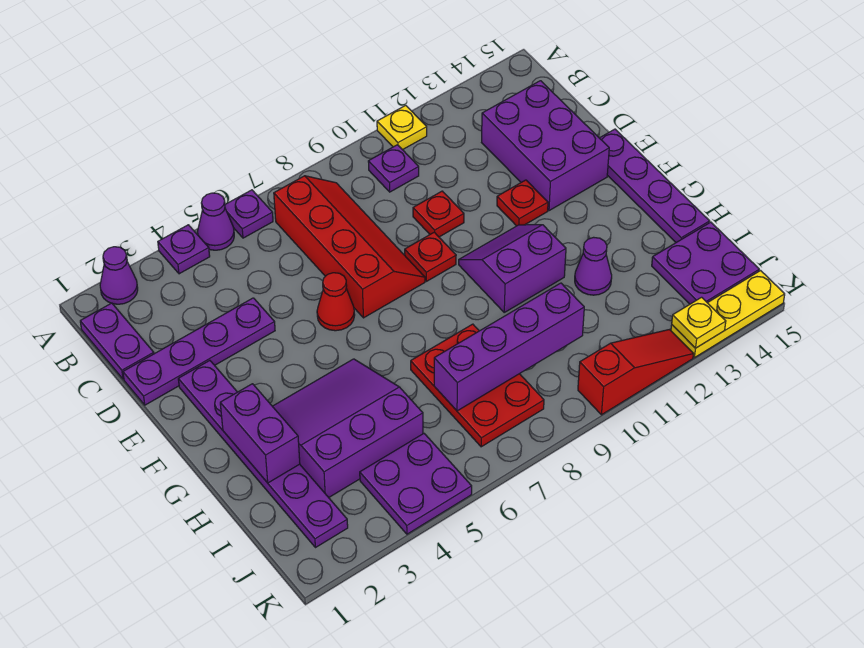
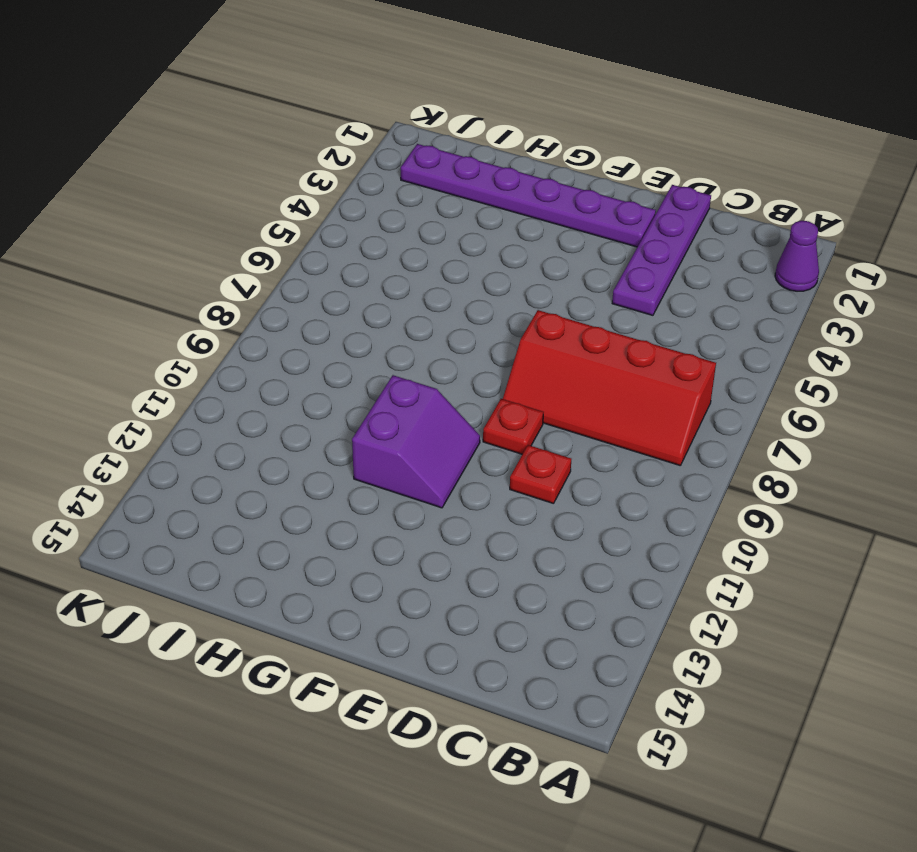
none -> purple 1x1 plate [158,225,210,274]
none -> purple 1x1 cone [198,193,234,250]
none -> purple 1x1 plate [225,190,273,238]

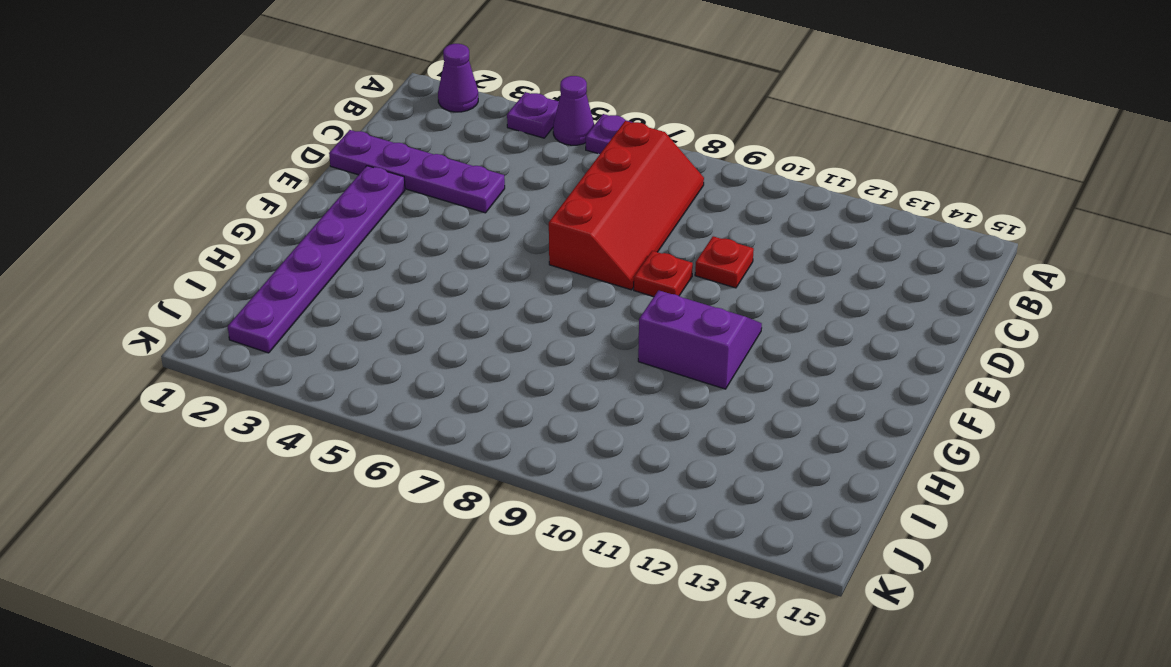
none -> yellow 1x1 plate [377,105,427,150]
none -> purple 1x2 plate [80,303,154,379]
none -> purple 1x1 plate [368,145,419,192]

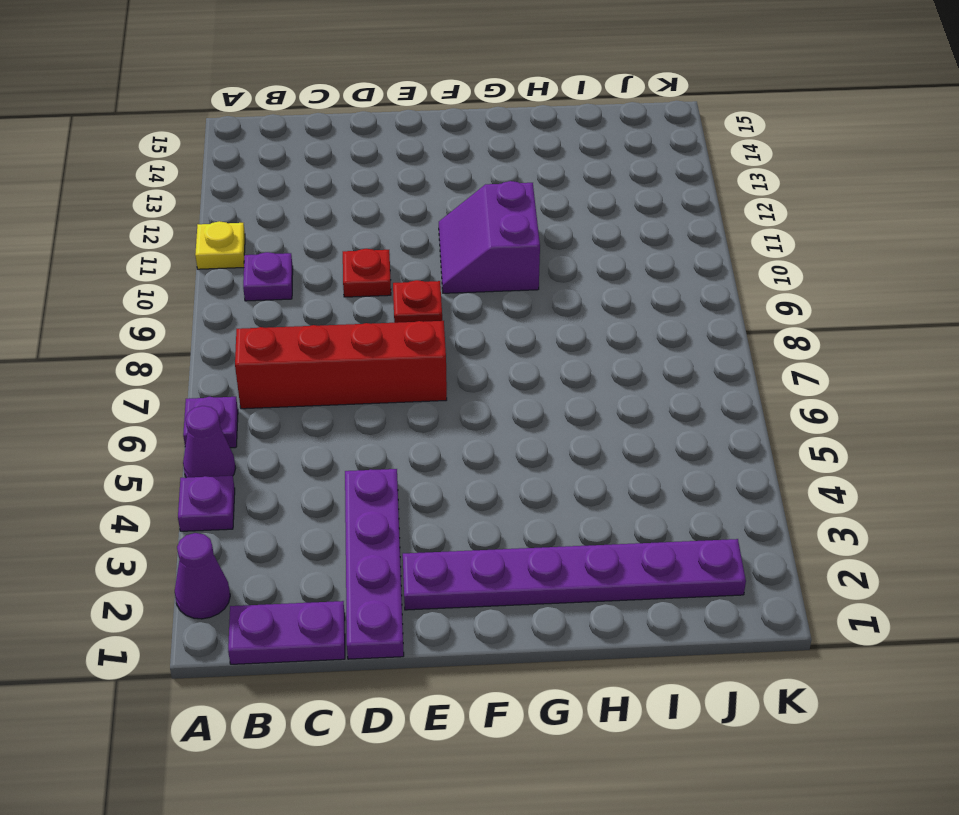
none -> purple 2x3 brick [482,81,609,211]
none -> red 1x1 cone [317,273,355,331]
none -> red 1x1 plate [497,180,548,226]

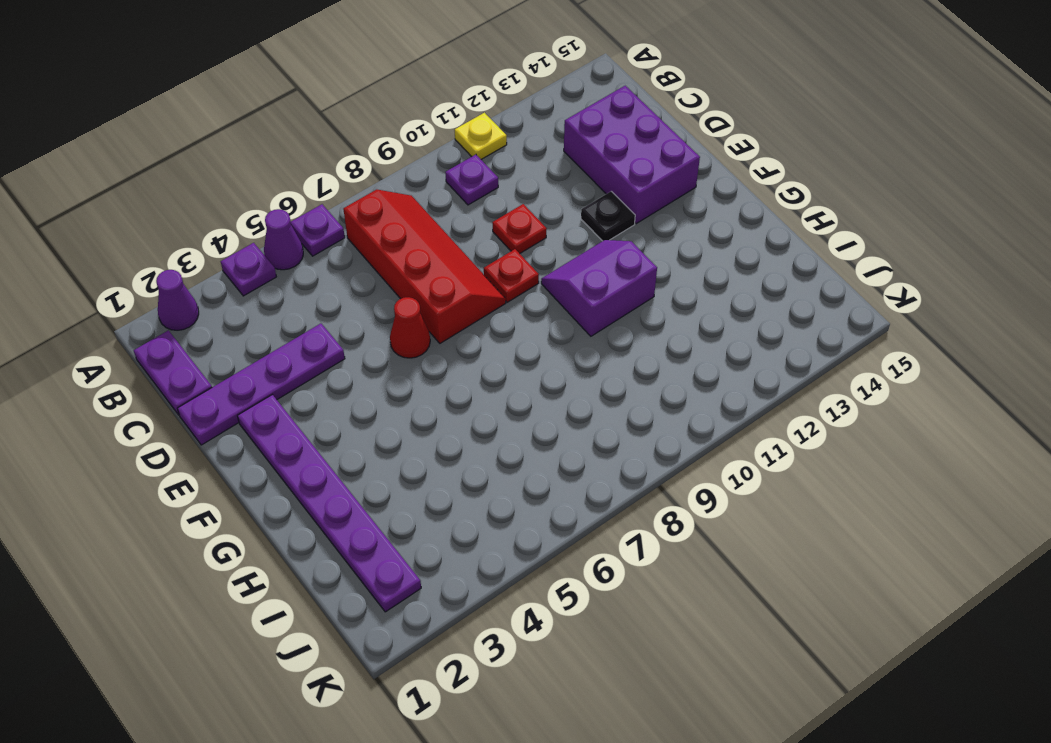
black 1x1 plate [581,191,635,241] -> red 1x1 plate [497,180,548,226]
none -> purple 1x4 plate [600,129,710,242]
none -> purple 3x3 slope [272,359,423,498]
none -> red 2x3 plate [411,324,544,447]

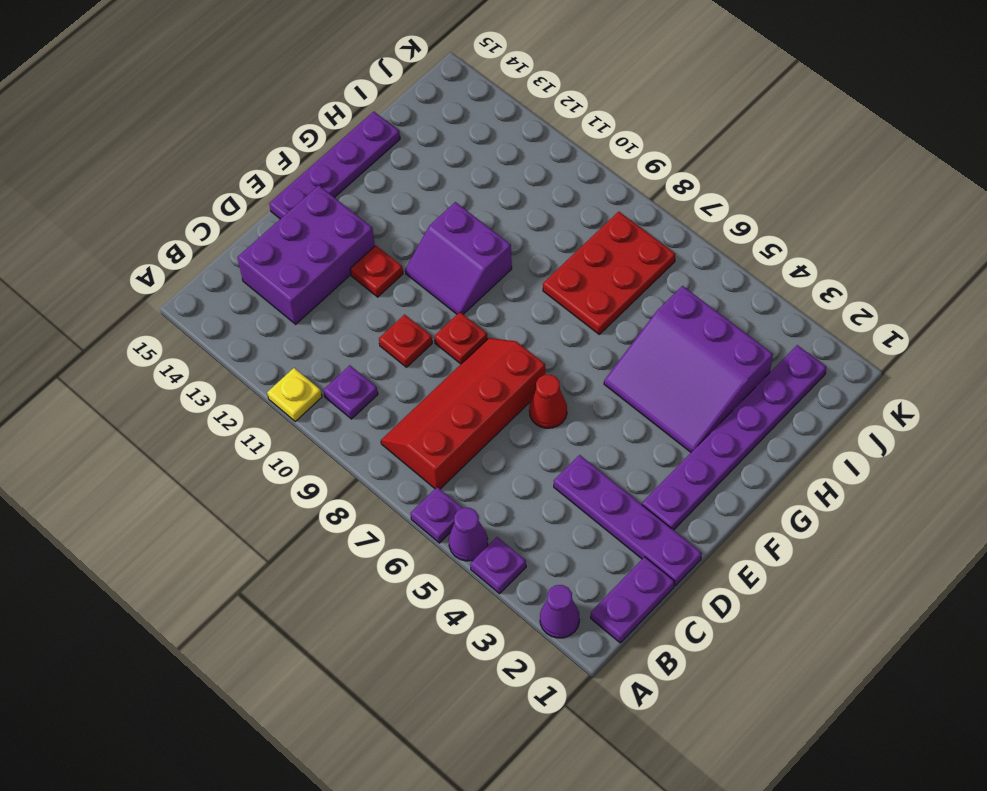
none -> purple 1x1 cone [575,237,612,295]
none -> purple 2x2 plate [652,222,759,304]
none -> purple 2x2 plate [360,434,472,534]

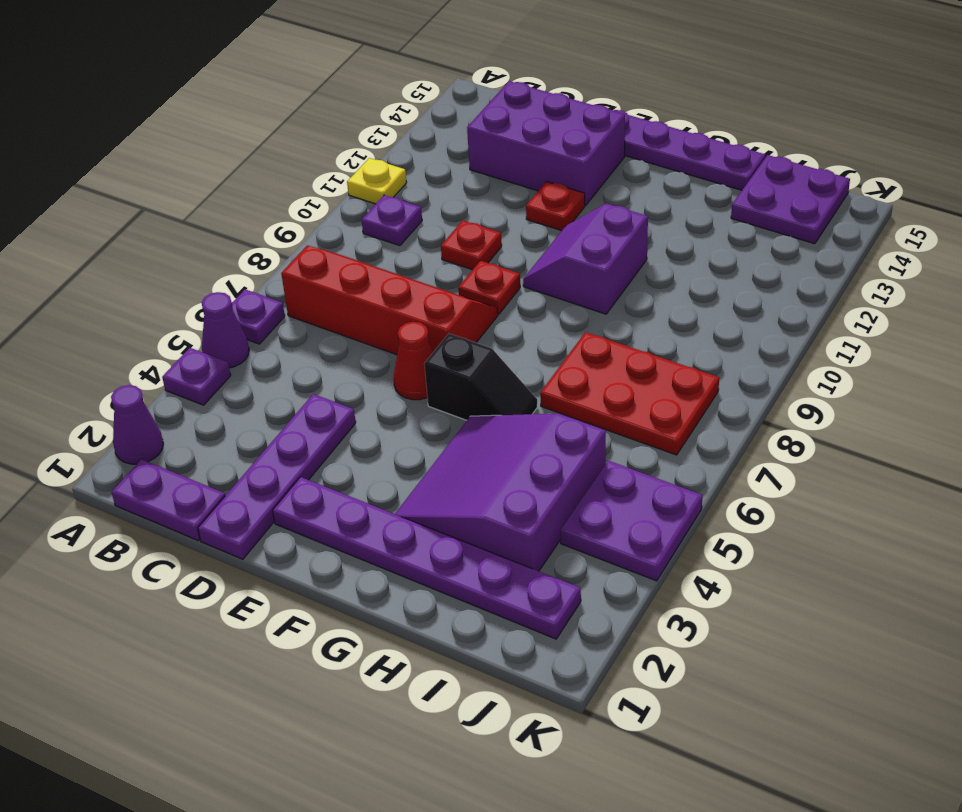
black 1x2 slope [424,334,538,420] -> none
none -> purple 1x1 cone [575,237,612,295]
none -> red 1x3 slope [578,330,693,415]
none -> yellow 1x3 plate [671,271,785,358]

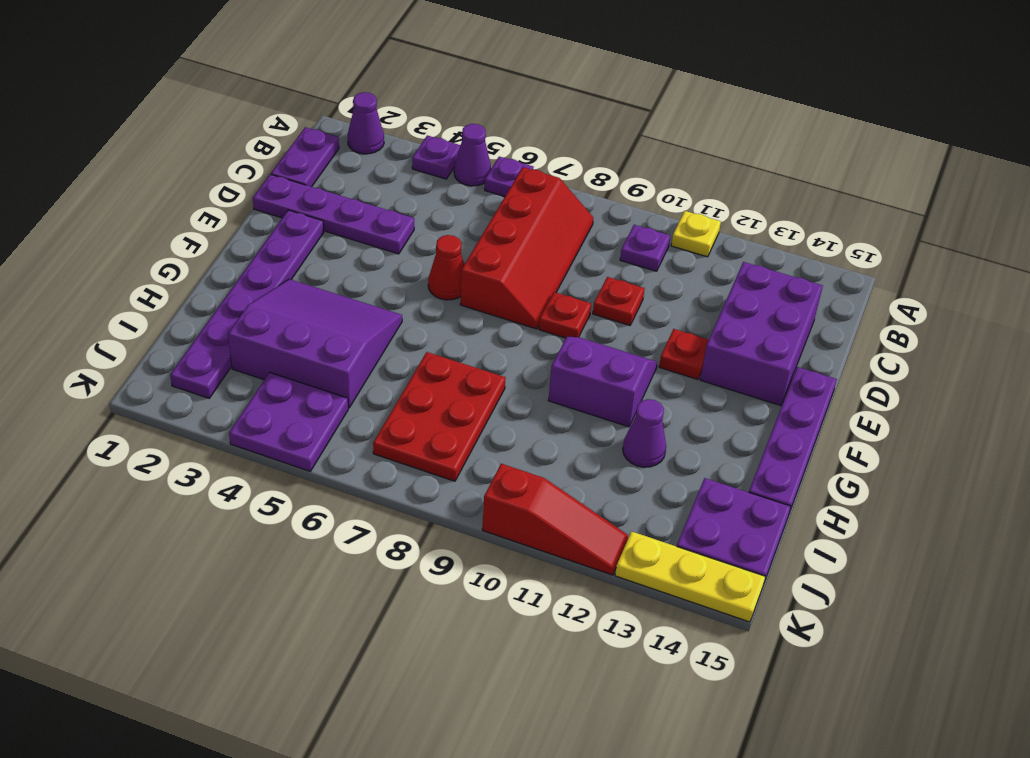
none -> purple 1x2 brick [220,384,300,483]
none -> purple 1x4 brick [434,283,584,411]
none -> yellow 1x1 plate [672,297,726,348]

